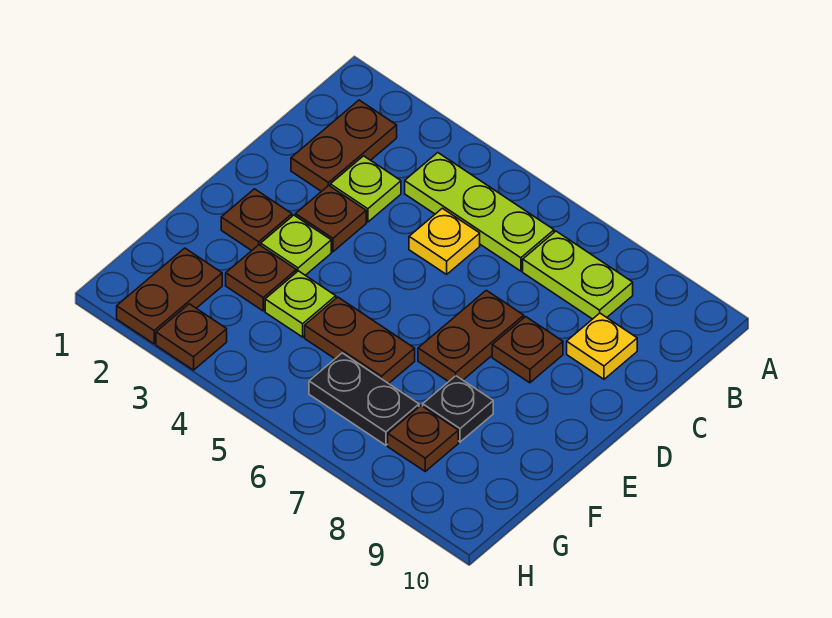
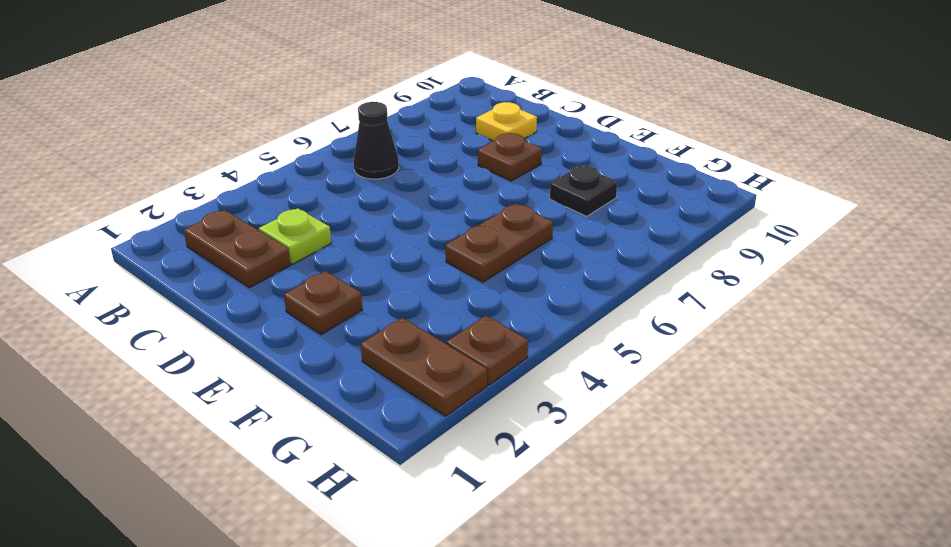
black 1x1 cone [353,102,399,179] -> lime 1x3 plate [405,153,554,271]
none -> lime 1x2 plate [523,231,633,319]
none -> yellow 1x1 plate [409,208,480,274]
none -> brown 1x1 plate [296,185,366,252]

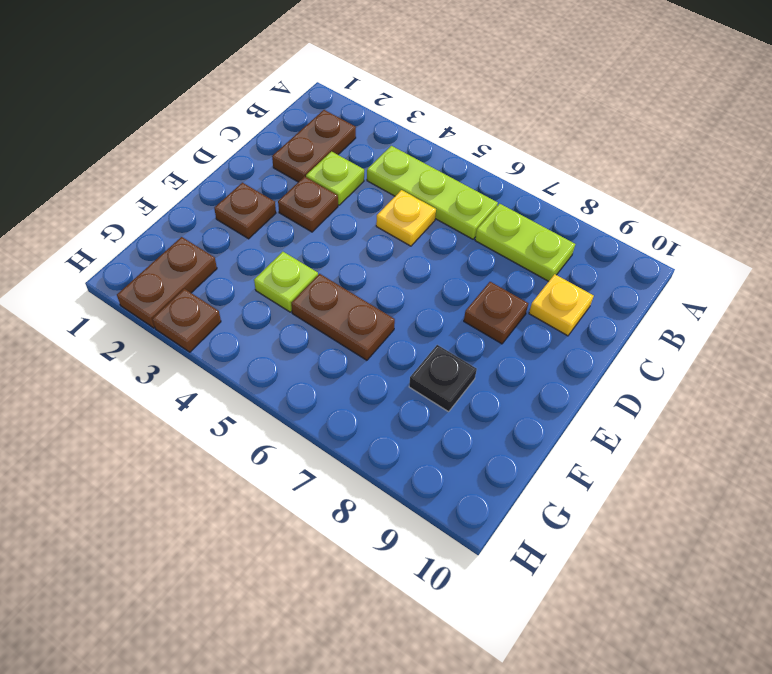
none -> brown 1x2 plate [418,290,524,382]
none -> lime 1x1 plate [261,215,331,275]
none -> brown 1x1 plate [226,245,296,311]

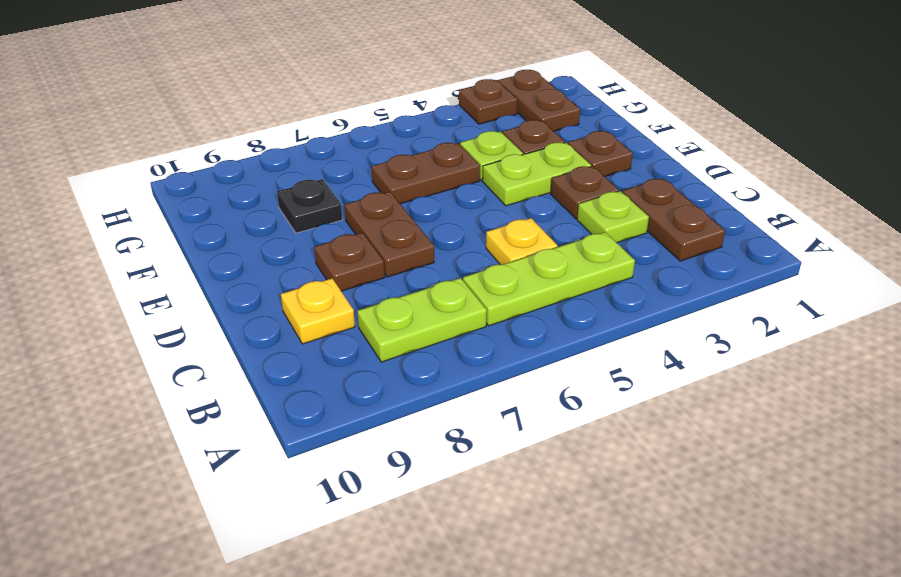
lime 1x2 plate [483,143,591,206] -> lime 1x1 plate [261,215,331,275]
none -> black 1x2 plate [309,353,419,445]
none -> brown 1x1 plate [388,406,458,471]

